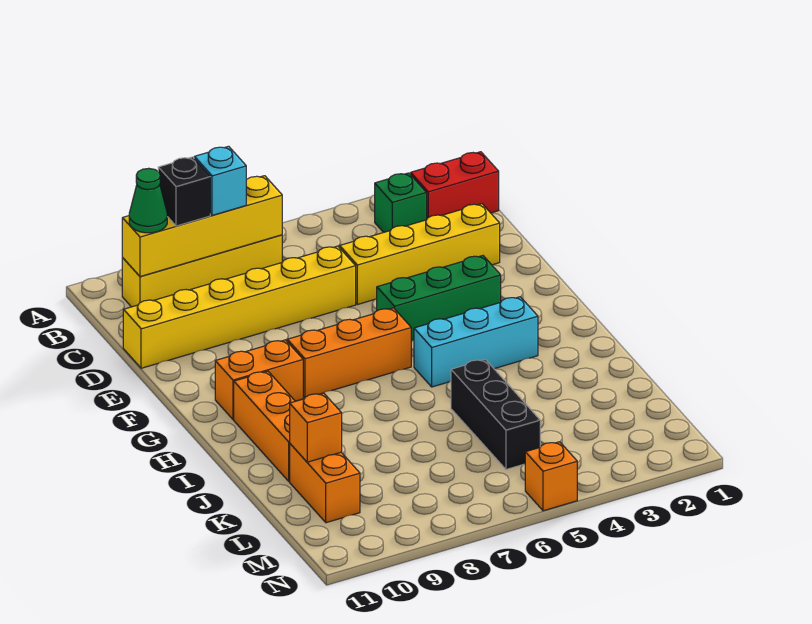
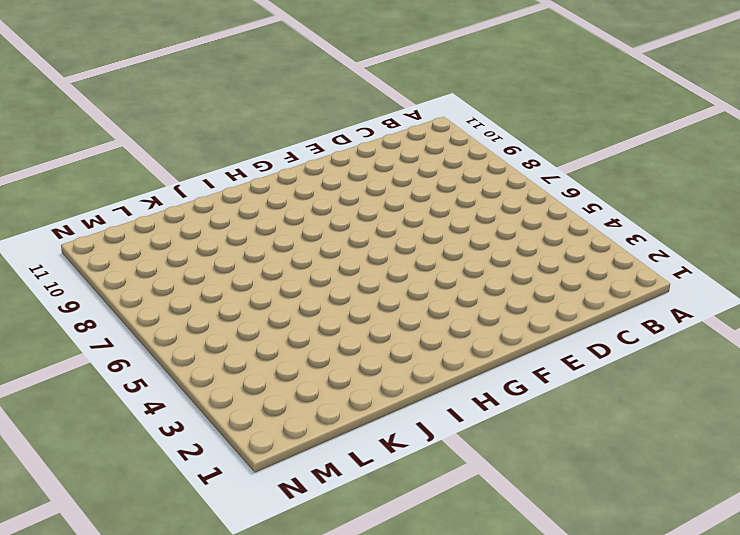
none -> red 1x2 brick [411,152,499,218]
none -> green 1x1 brick [375,173,427,232]
none -> yellow 1x4 brick [122,235,282,307]

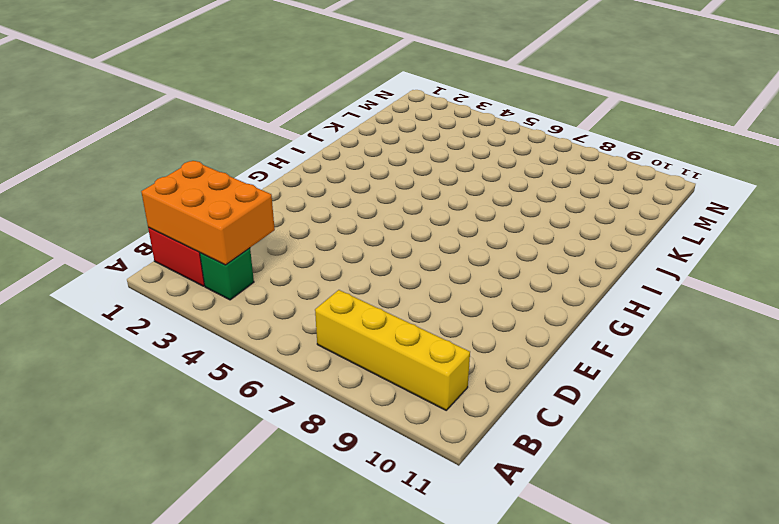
orange 2x3 brick [141,161,275,265] -> none
none -> yellow 1x4 brick [340,204,500,304]
none -> yellow 1x6 brick [123,246,356,368]
none -> green 1x3 brick [377,256,501,341]

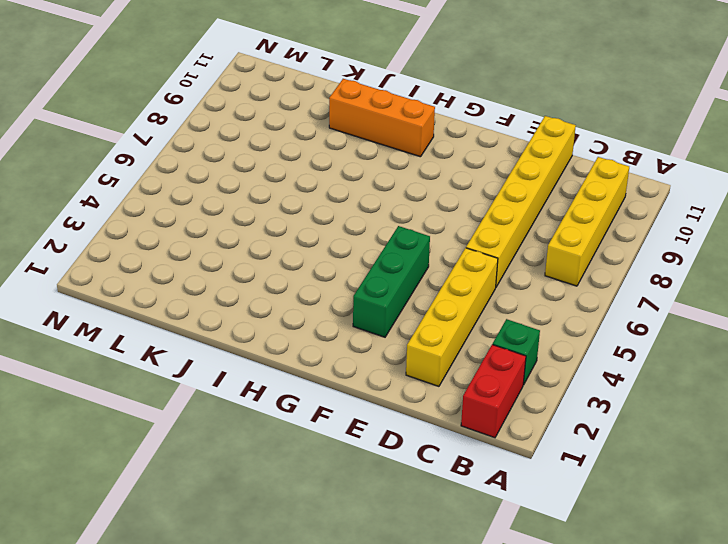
none -> orange 1x3 brick [287,308,411,398]
none -> orange 1x2 brick [215,340,303,420]
none -> cyan 1x3 brick [414,297,538,387]

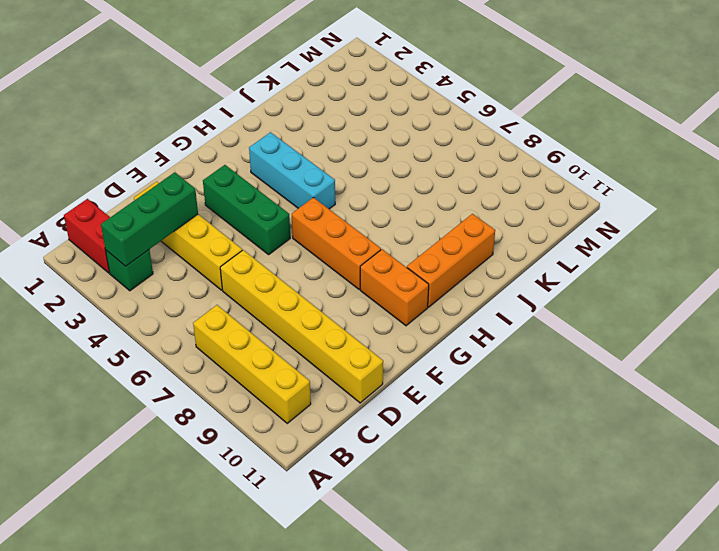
green 1x3 brick [101,172,198,266] -> none
none -> black 1x3 brick [451,359,540,469]
none -> orange 1x2 brick [290,444,360,523]
none -> orange 1x1 brick [525,442,577,511]

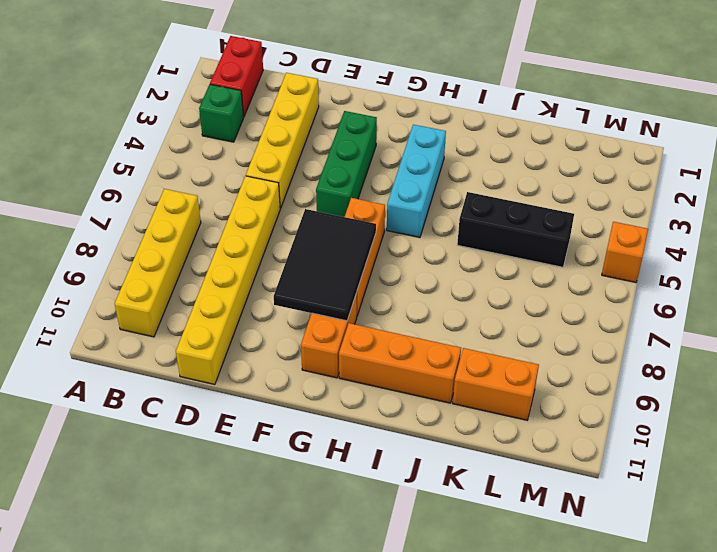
black 2x3 tile [274,209,376,321] -> none
none -> yellow 1x4 brick [122,176,282,277]
none -> orange 1x1 brick [290,393,342,462]
none -> cyan 1x1 brick [194,146,246,216]

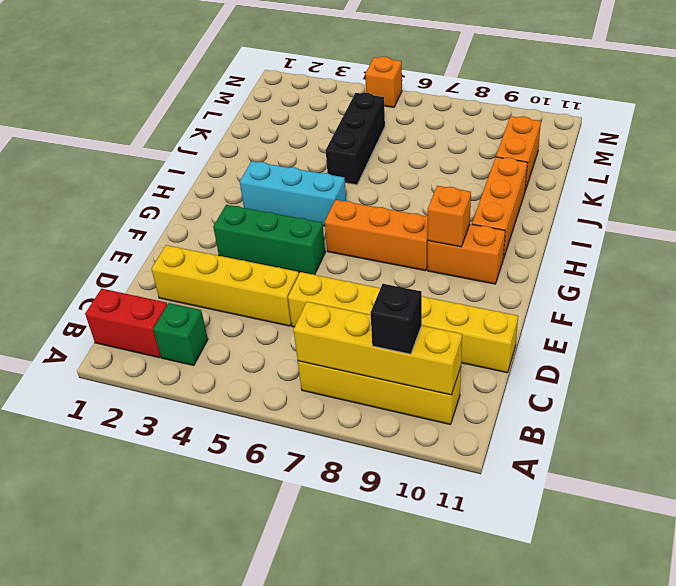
orange 1x1 brick [428,186,471,247] -> orange 1x1 brick moved to [290,393,342,462]
none -> cyan 1x1 brick [194,146,246,216]
none -> green 1x1 cone [129,168,167,233]

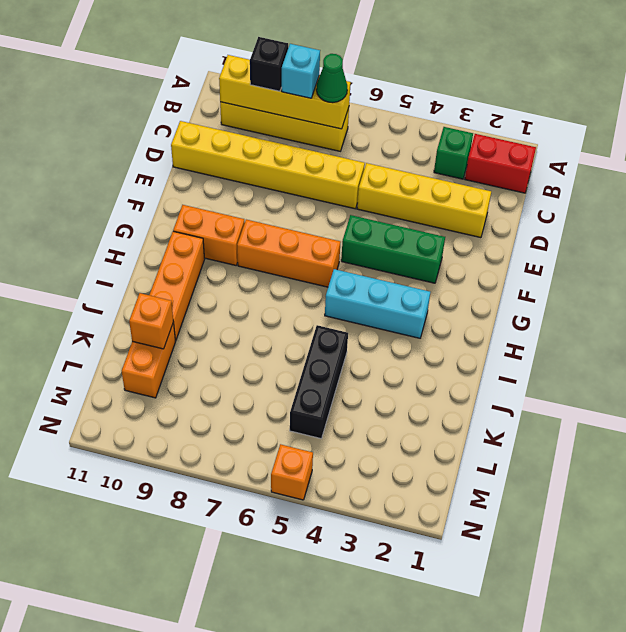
green 1x1 cone [316,54,347,103] -> green 1x1 cone moved to [129,168,167,233]

